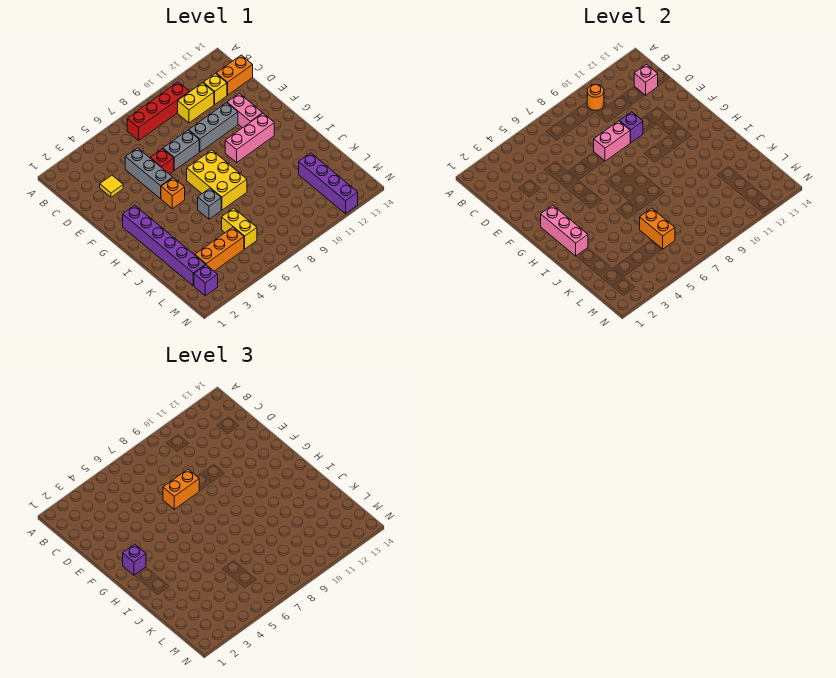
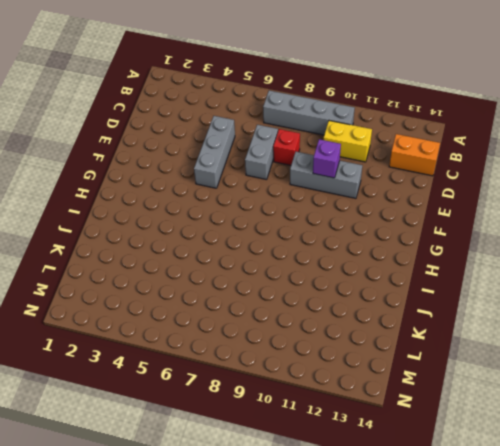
grey 1x4 brick [263,90,355,135] -> red 1x4 brick [127,82,189,140]
grey 1x2 brick [245,125,278,180] -> grey 1x2 brick turned to [163,130,199,170]
red 1x1 brick [273,129,300,165] -> red 1x1 brick moved to [150,149,174,174]
none -> yellow 1x1 brick [203,74,227,104]
none -> yellow 1x1 tile [100,175,123,197]
none -> pink 1x2 brick [227,93,263,128]

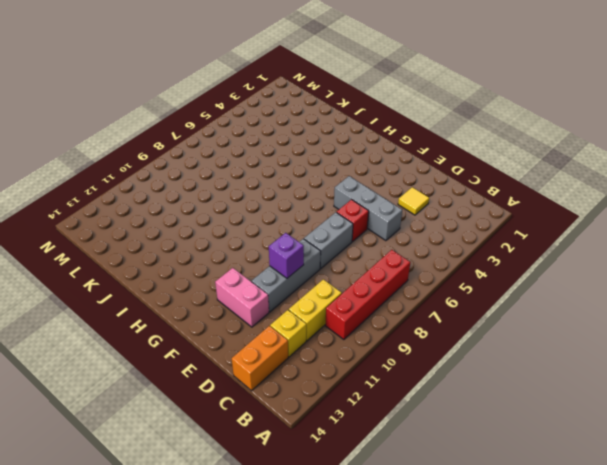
none -> purple 1x6 brick [123,205,206,286]
none -> orange 1x1 brick [161,178,185,209]
none -> yellow 2x3 brick [187,150,247,210]

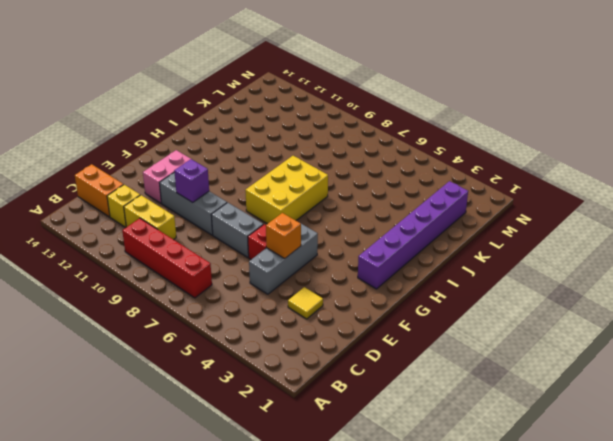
orange 1x1 brick [266,213,301,258] -> orange 1x1 brick moved to [161,178,185,209]
none -> pink 1x3 brick [225,113,274,163]
none -> grey 1x1 brick [198,189,221,219]
none -> yellow 1x2 brick [222,208,257,249]

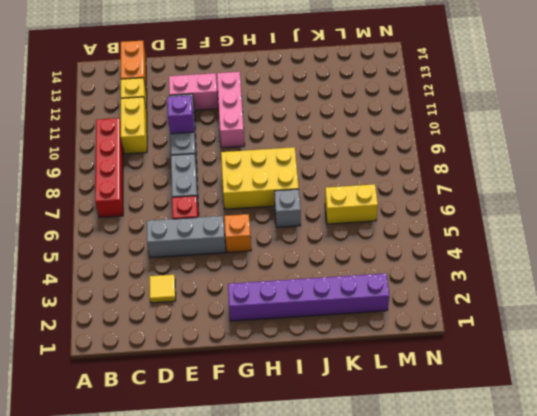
none -> purple 1x4 brick [299,153,358,214]
none -> orange 1x3 brick [195,227,244,271]
none -> purple 1x1 brick [194,265,218,296]

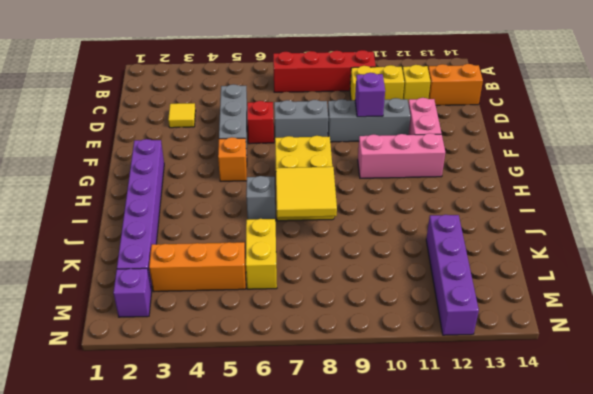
yellow 2x2 tile [276,167,337,218] -> none
none -> orange 1x1 round brick [587,85,604,110]
none -> pink 1x1 brick [634,64,658,95]
none -> pink 1x2 brick [594,121,630,161]

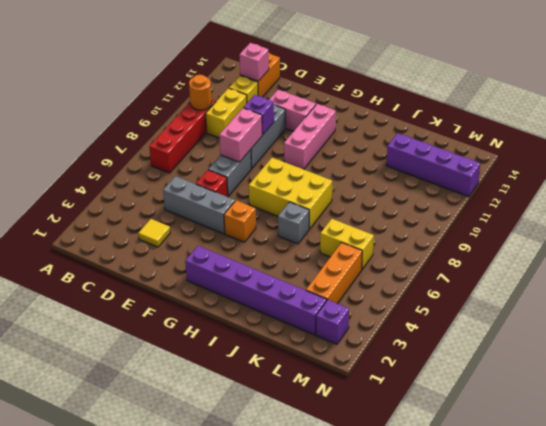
none -> pink 1x3 brick [541,205,588,256]
none -> orange 1x2 brick [640,208,675,249]
none -> orange 1x2 brick [163,469,199,509]

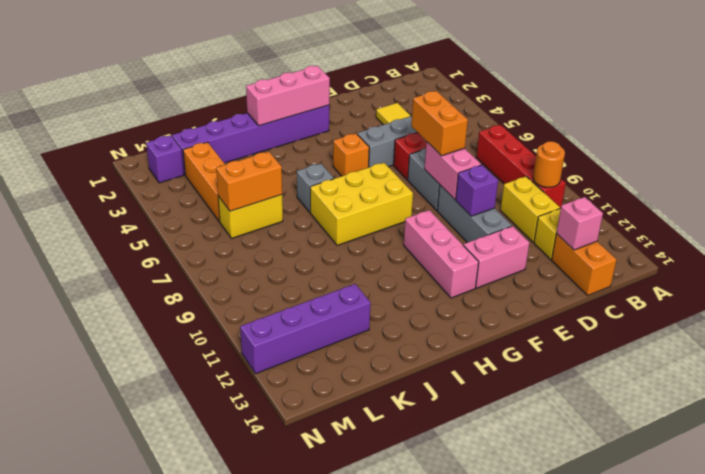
none -> purple 1x1 brick [123,544,146,575]

